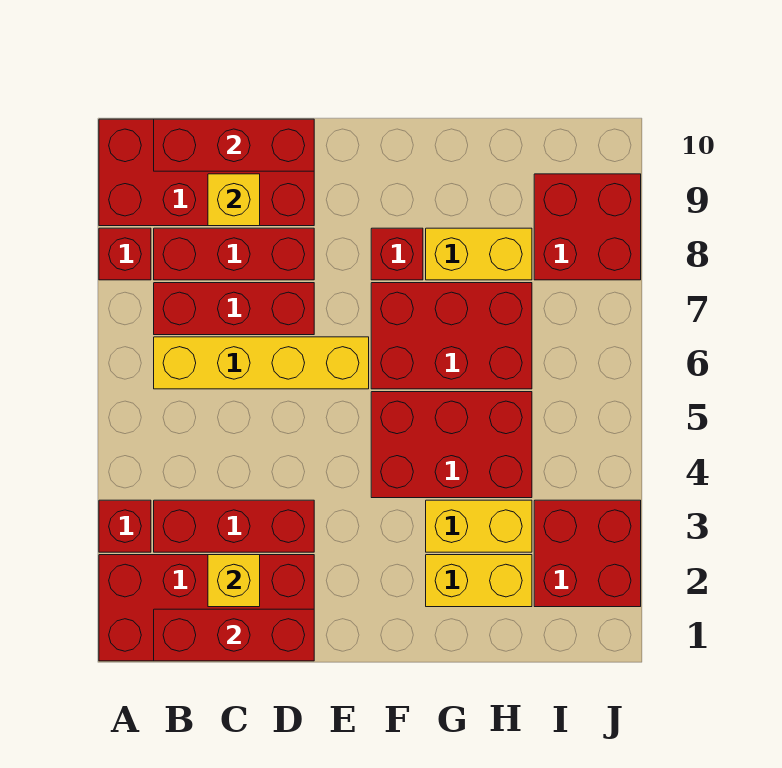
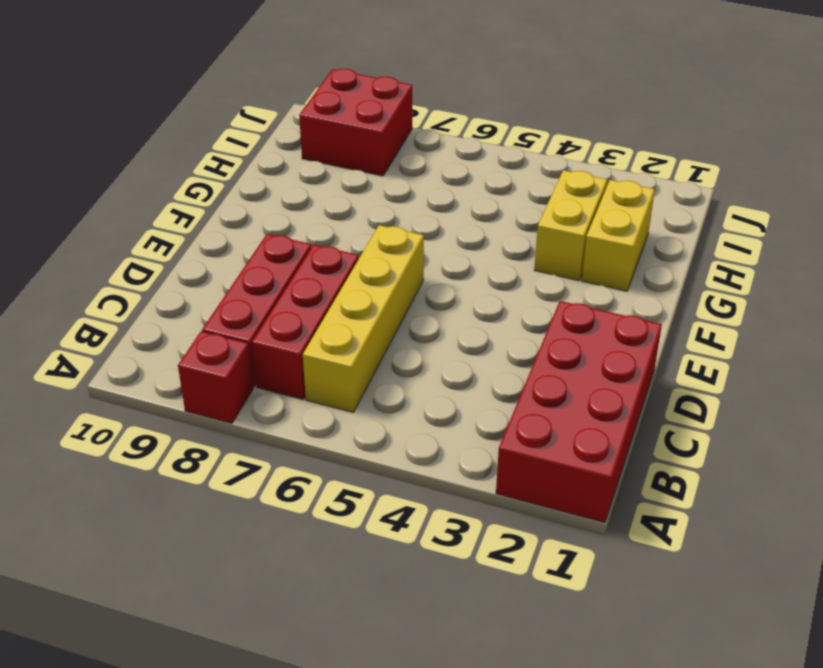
none -> red 1x1 brick [99,500,151,552]
none -> red 2x4 brick [99,119,314,226]
none -> red 1x3 brick [154,500,314,552]

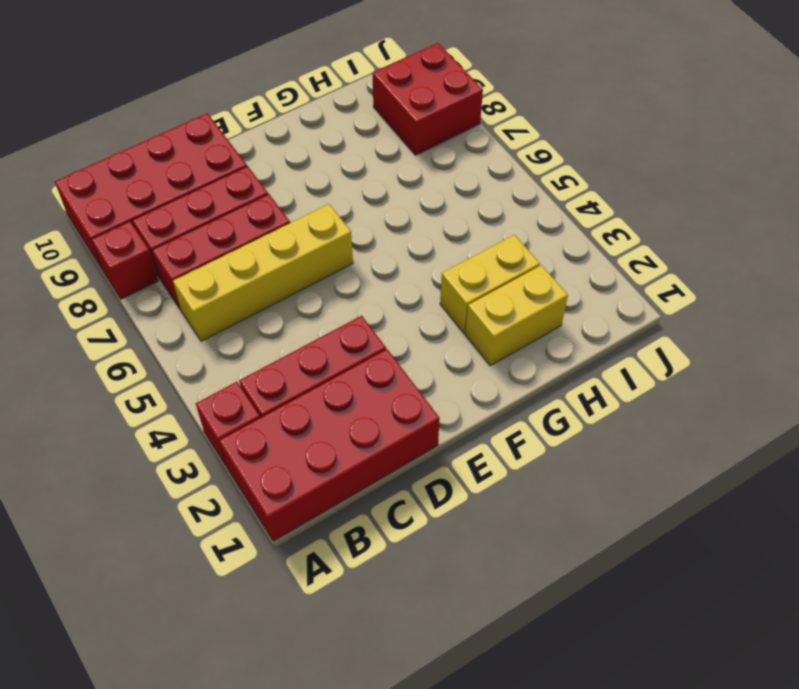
none -> red 2x3 brick [371,392,532,498]
none -> red 2x3 brick [371,283,532,389]
none -> red 1x1 brick [371,228,423,280]

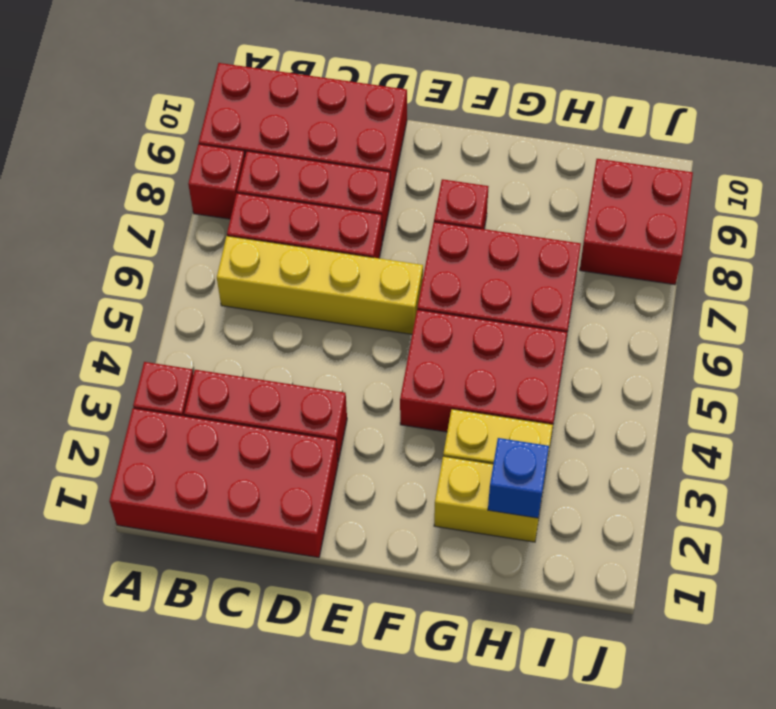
blue 1x1 brick [488,438,549,518] -> none
none -> yellow 1x2 brick [426,228,532,280]
none -> red 2x2 brick [534,500,641,607]
none -> red 1x3 brick [154,609,314,661]

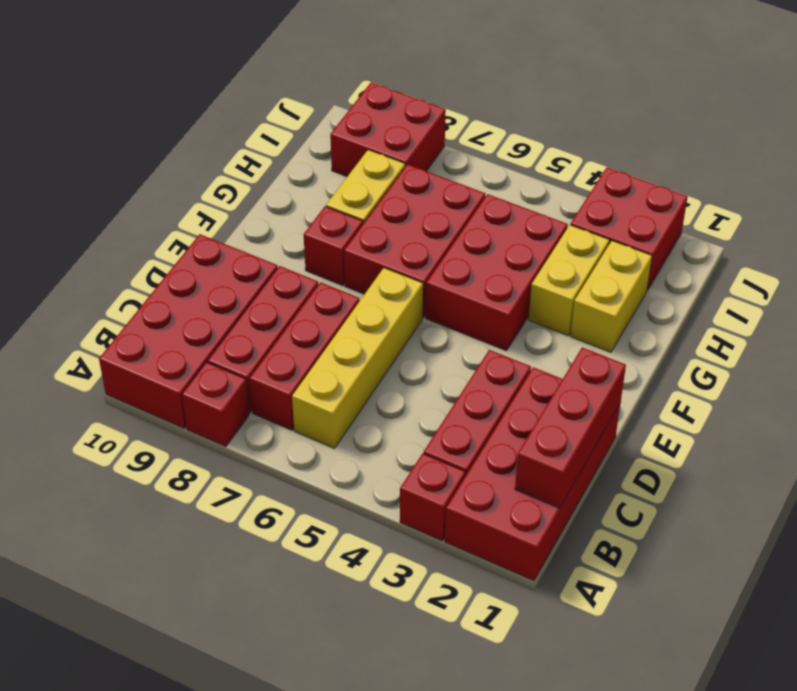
none -> red 1x3 brick [154,119,314,171]
none -> yellow 1x1 brick [208,555,260,607]
none -> yellow 1x1 brick [208,174,260,226]

